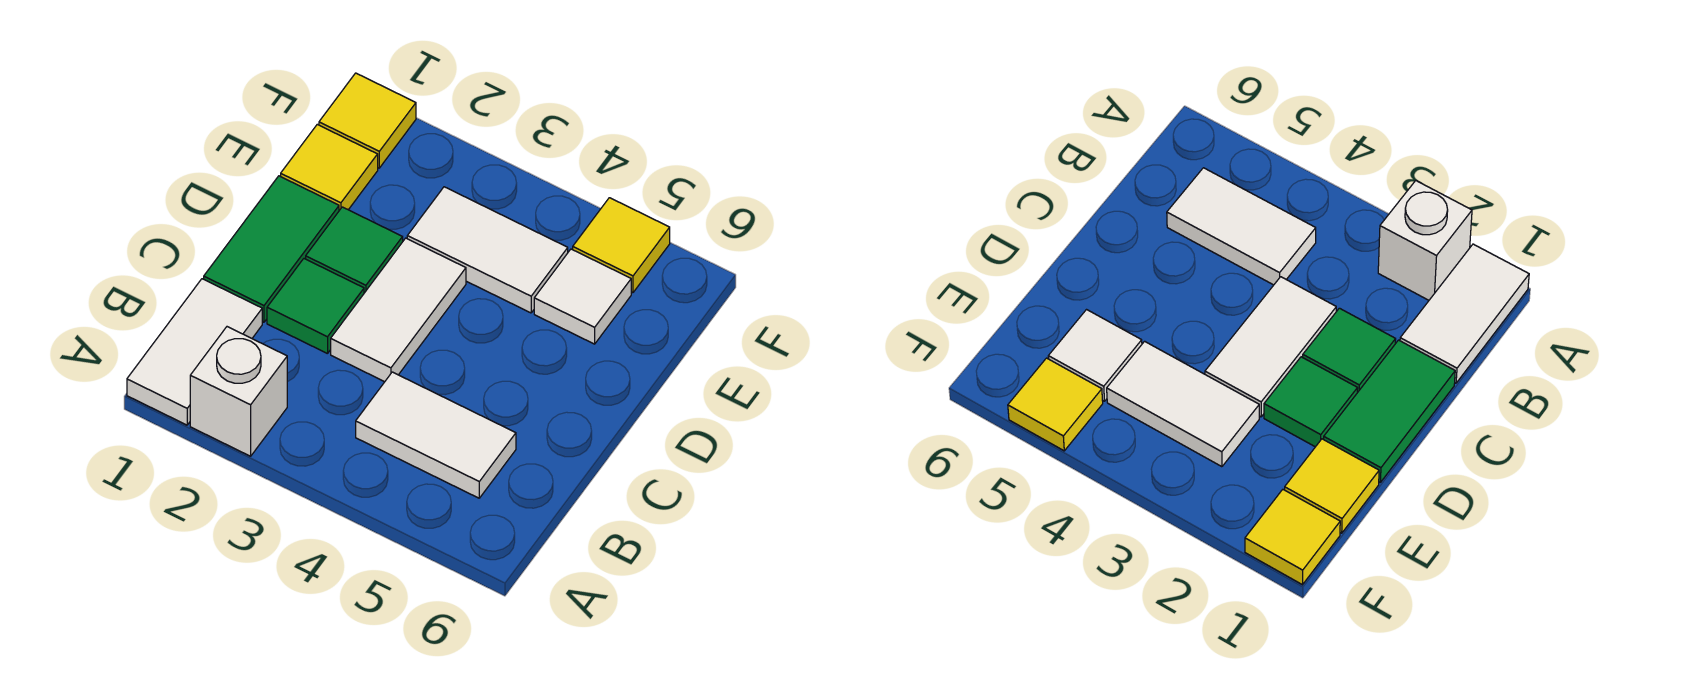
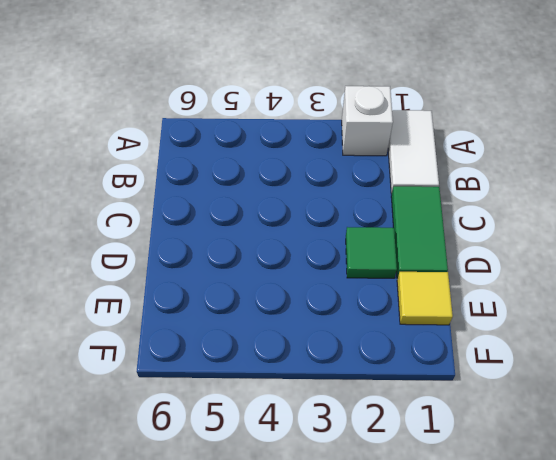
none -> white 1x2 tile [356,372,516,498]
none -> green 1x1 tile [267,259,364,354]
none -> white 1x2 tile [331,238,466,382]

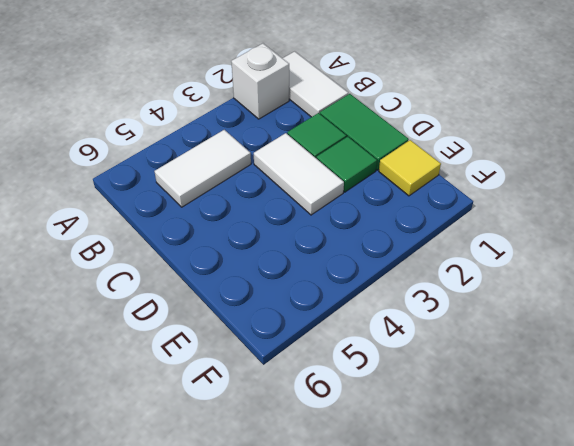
none -> white 1x2 tile [407,187,568,313]
none -> white 1x1 tile [534,249,631,344]
none -> yellow 1x1 tile [319,73,416,168]

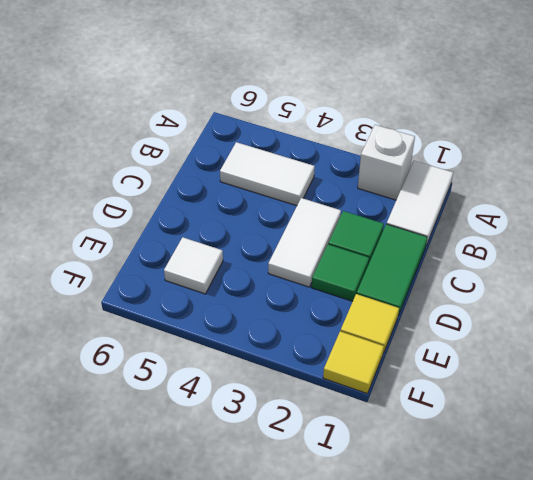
none -> white 1x2 tile [407,187,568,313]
none -> yellow 1x1 tile [573,198,670,293]

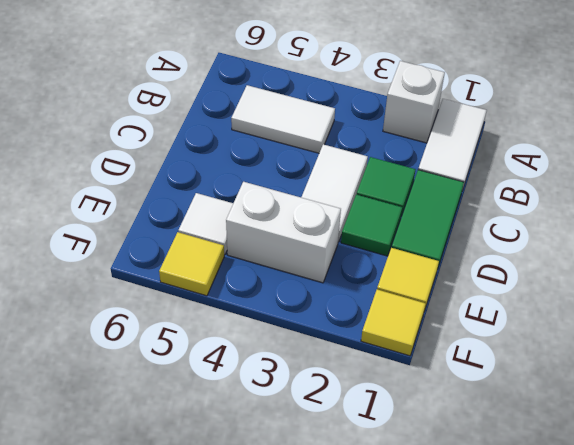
white 1x2 brick [226,182,341,283] -> white 1x2 tile [407,187,568,313]

